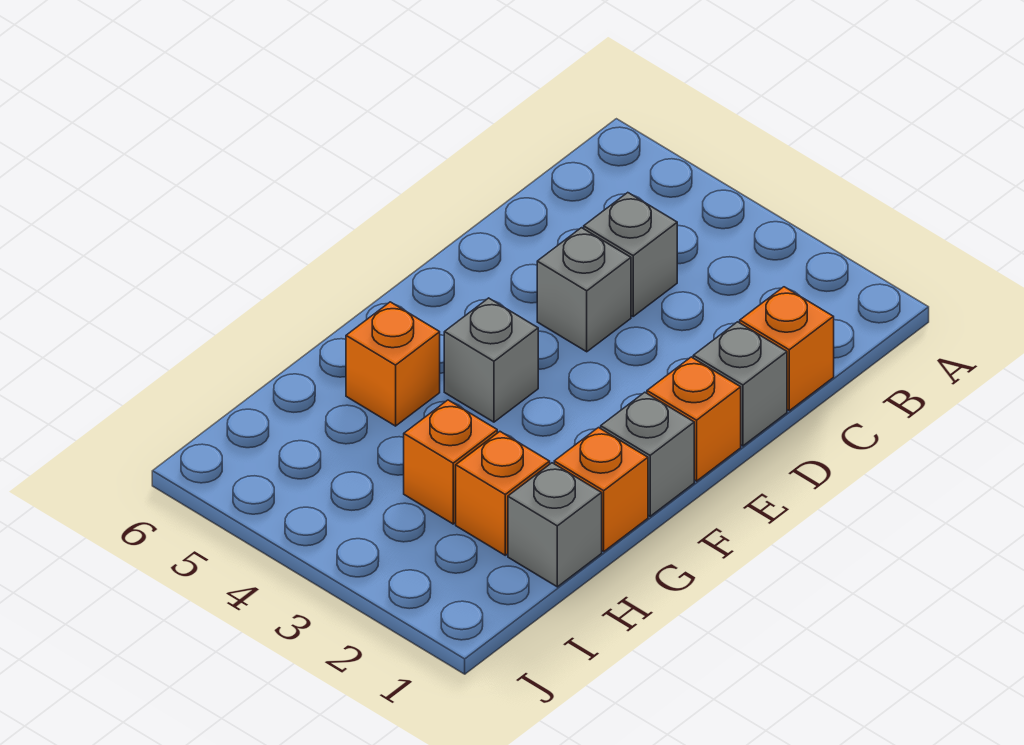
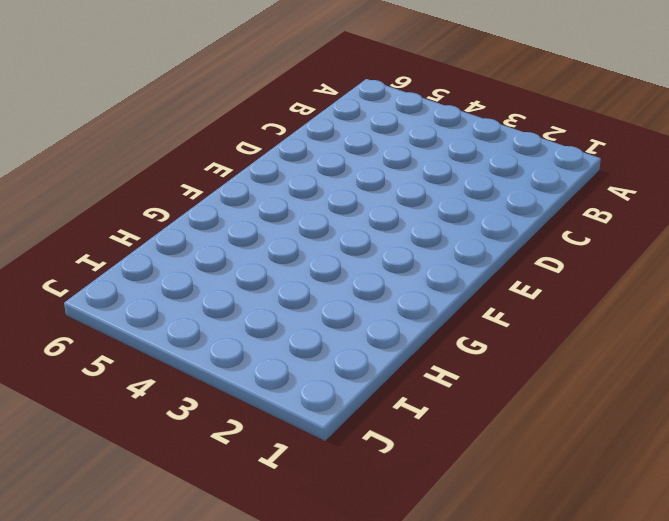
none -> orange 1x1 brick [740,287,834,411]
none -> grey 1x1 brick [584,193,677,316]
none -> grey 1x1 brick [693,322,787,446]

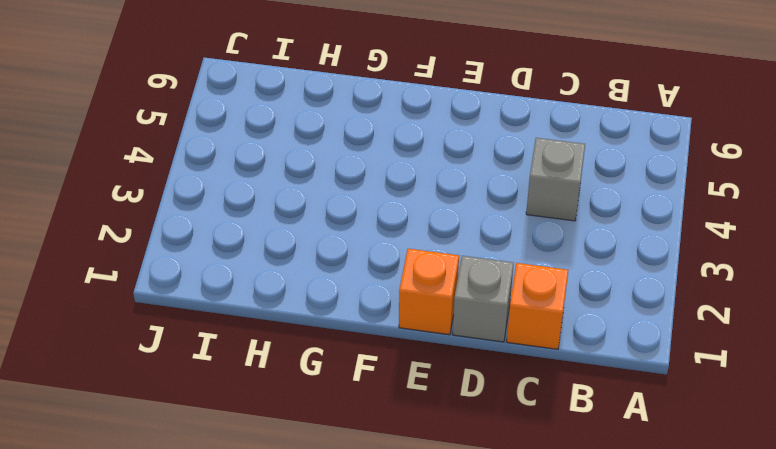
none -> grey 1x1 brick [537,228,631,352]
none -> grey 1x1 brick [601,392,694,516]
none -> grey 1x1 brick [444,298,538,422]

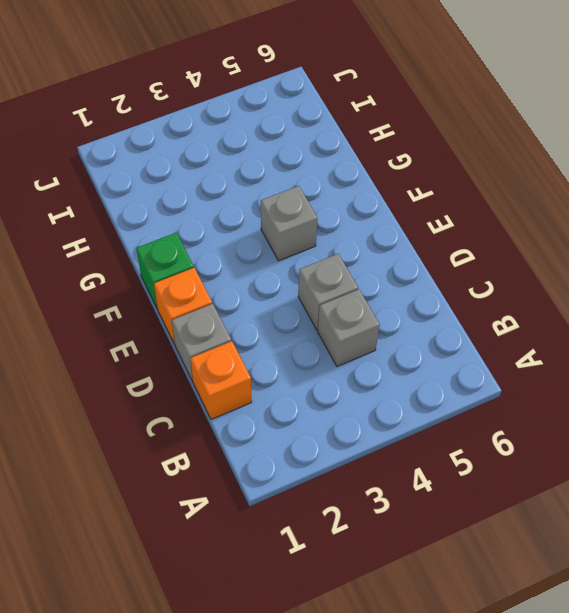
green 1x1 brick [136,233,194,309] -> grey 1x1 brick [601,392,694,516]
none -> orange 1x1 brick [554,428,648,551]
none -> orange 1x1 brick [346,302,440,426]
none -> grey 1x1 brick [508,463,602,587]

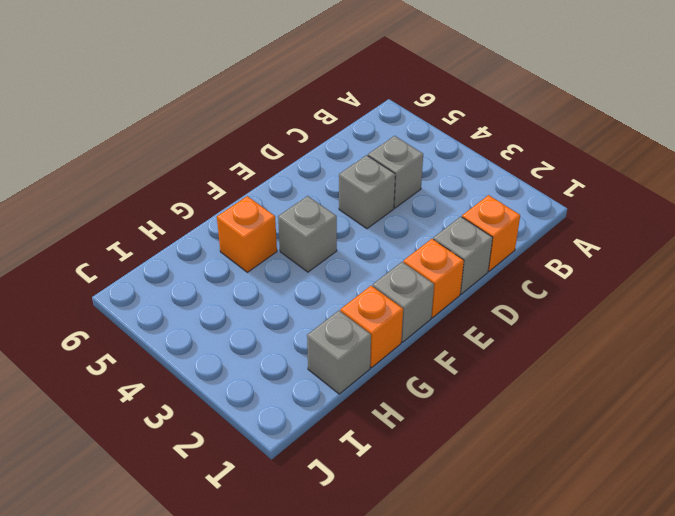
none -> orange 1x1 brick [456,432,550,555]
none -> orange 1x1 brick [404,400,497,524]

